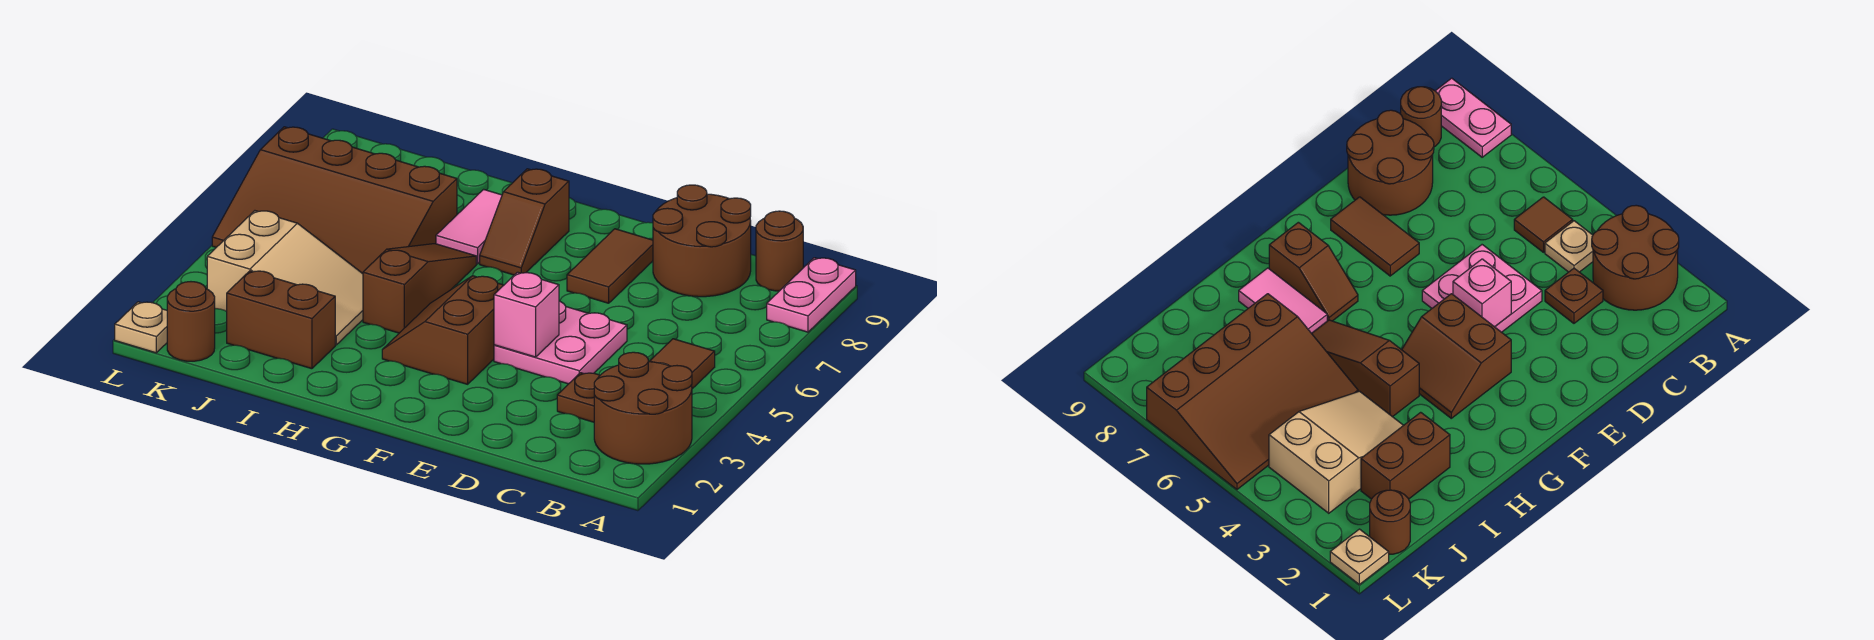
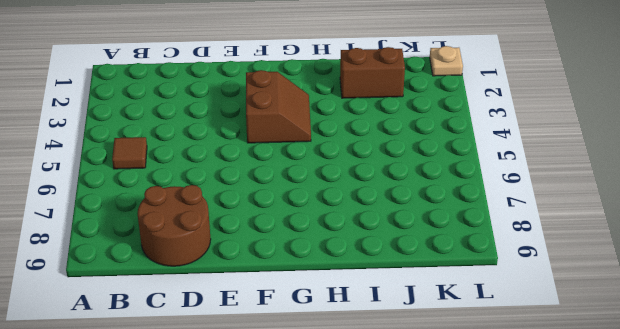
none -> brown 2x2 round brick [594,352,692,464]
none -> pink 1x2 plate [767,258,856,332]
none -> tan 1x1 plate [1545,221,1593,272]

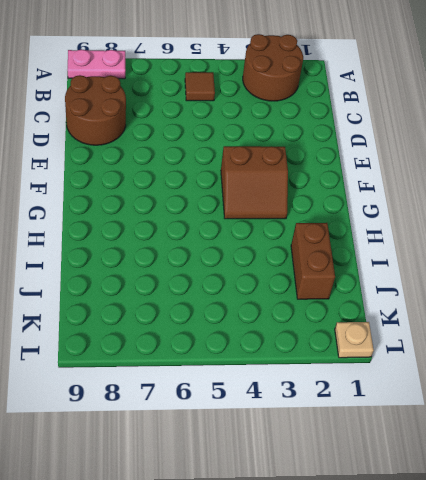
none -> tan 1x1 plate [1545,221,1593,272]
none -> brown 1x1 round brick [756,211,803,291]
none -> brown 1x1 plate [557,373,600,422]

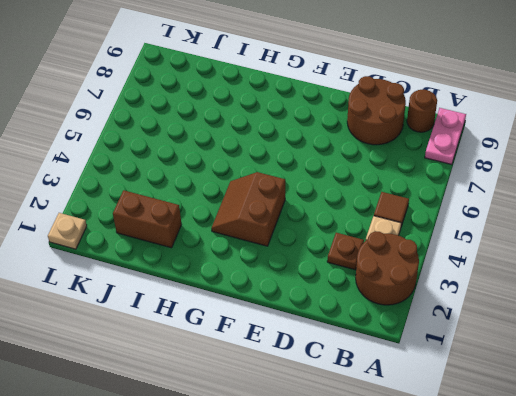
none -> pink 2x2 plate [494,301,627,384]
none -> brown 1x2 tile [567,229,653,303]
none -> brown 1x2 slope [480,169,569,275]

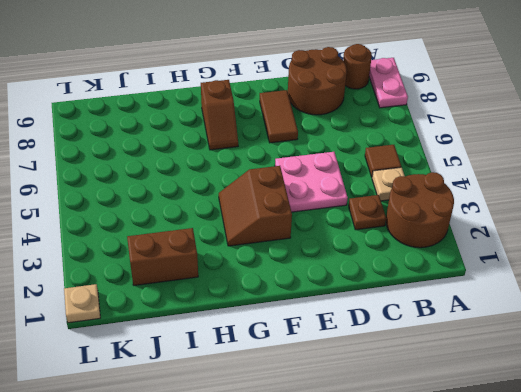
none -> brown 1x3 slope [363,244,476,333]
none -> pink 1x2 tile [436,189,502,264]
none -> tan 2x3 slope [207,211,363,345]

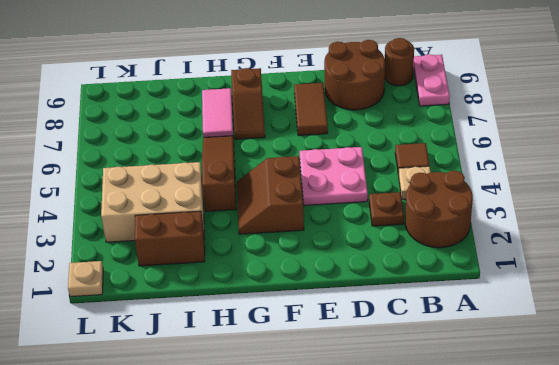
tan 2x3 brick [101,162,204,242] -> tan 2x3 slope [207,211,363,345]
none -> brown 3x4 slope [212,127,457,273]
none -> brown 1x1 round brick [167,282,215,361]
none -> pink 1x1 brick [494,272,559,357]

